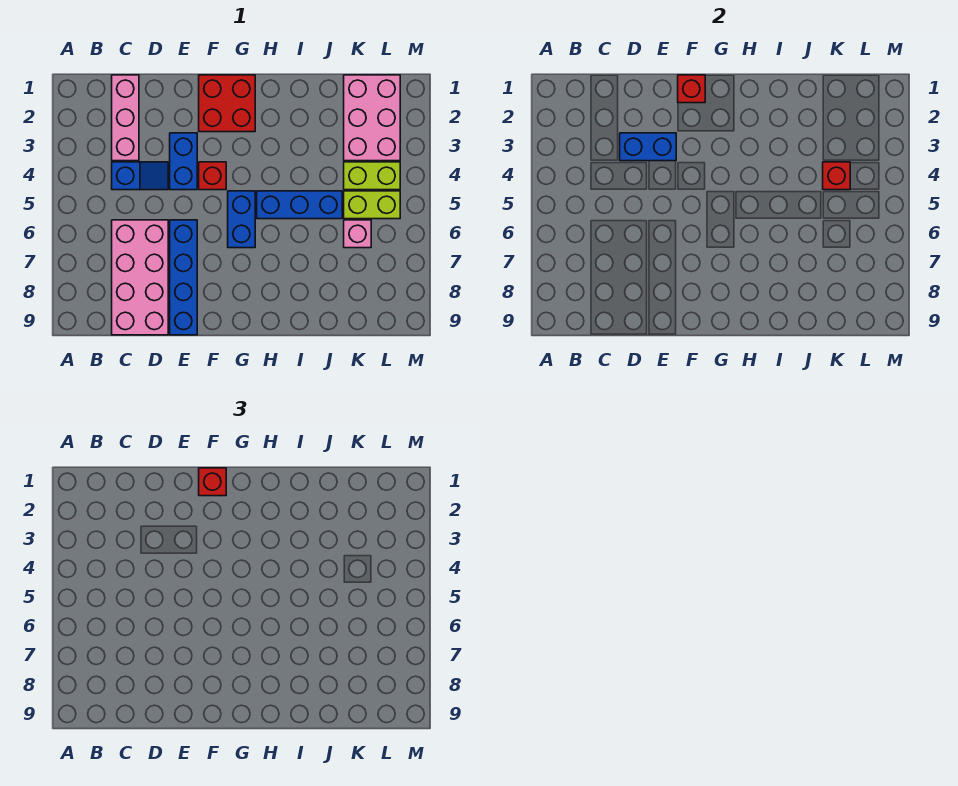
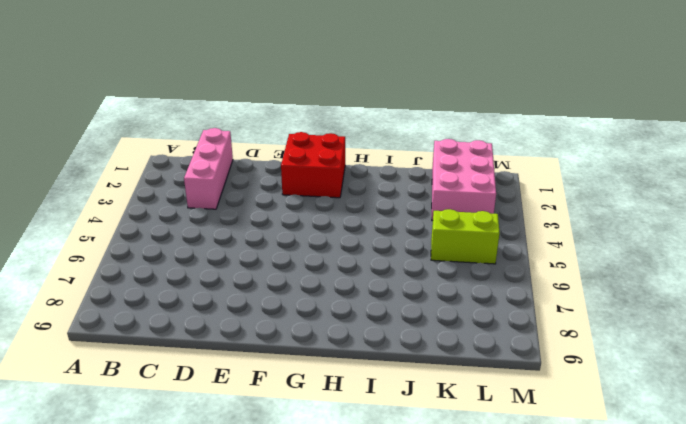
none -> blue 1x2 slope [112,162,168,190]
none -> pink 2x4 brick [112,220,168,335]
none -> blue 1x2 brick [170,133,197,190]

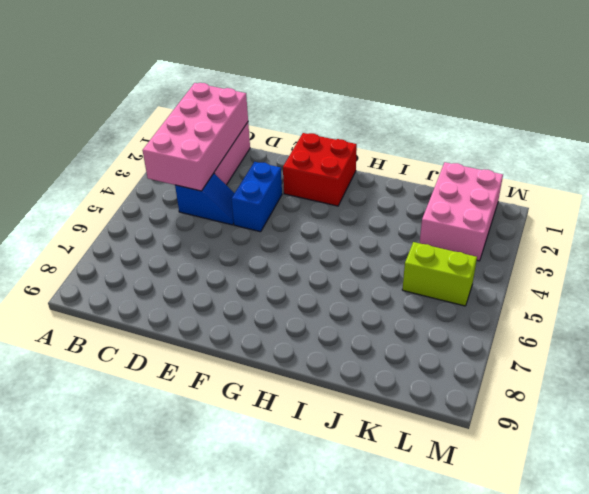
pink 2x4 brick [143,83,248,191] -> pink 2x4 brick moved to [112,220,168,335]
none -> blue 1x4 brick [170,220,197,335]
none -> red 1x1 brick [199,162,226,190]
none -> blue 1x2 brick [228,191,255,248]

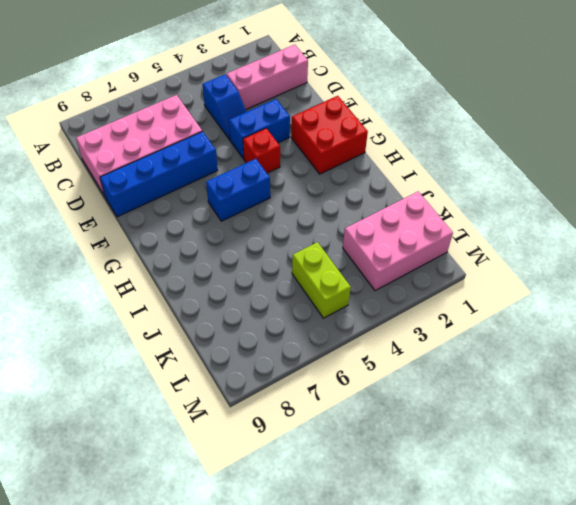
none -> blue 1x3 brick [257,191,342,219]
none -> lime 1x2 brick [344,162,400,190]
none -> pink 1x1 brick [344,220,371,248]

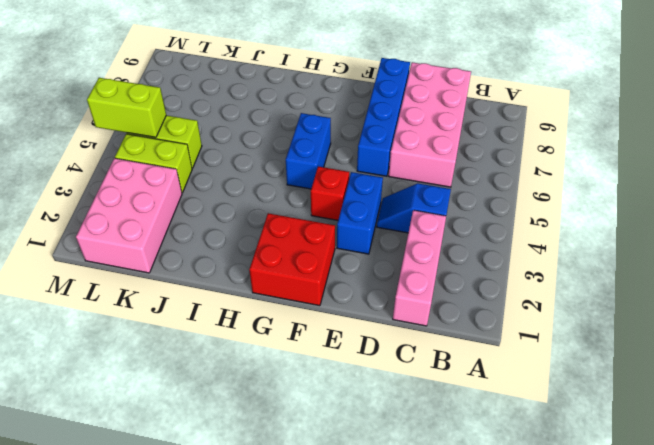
lime 1x2 brick [87,78,166,137] -> none
none -> blue 1x3 brick [257,191,342,219]
none -> pink 1x1 brick [344,220,371,248]
none -> blue 1x2 brick [620,133,676,161]

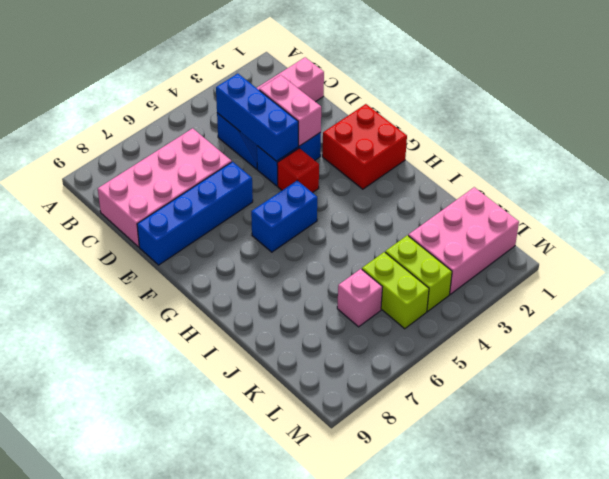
blue 1x3 brick [216,74,298,161] -> blue 1x3 brick moved to [257,191,342,219]
pink 1x2 brick [259,75,321,146] -> blue 1x2 brick [620,133,676,161]
none -> red 1x1 brick [678,75,705,103]
none -> red 1x1 brick [823,162,850,190]
none -> red 1x1 brick [199,468,226,496]

